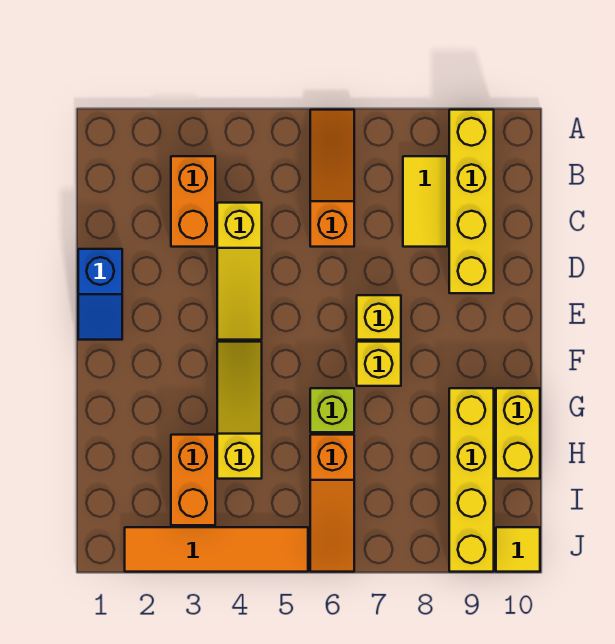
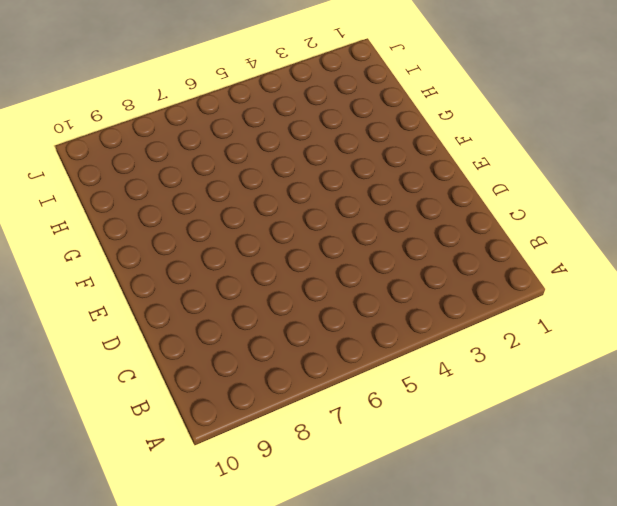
none -> orange 1x3 slope [310,110,354,247]
none -> yellow 1x4 brick [449,110,494,293]
none -> orange 1x2 brick [171,156,215,247]

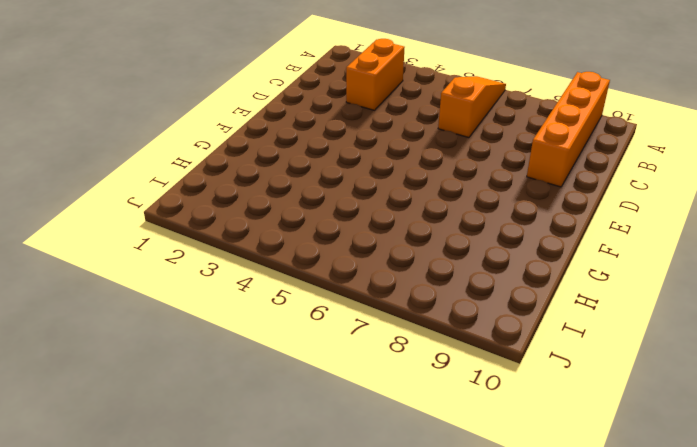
orange 1x4 brick [527,72,610,187] -> yellow 1x4 brick [449,110,494,293]
none -> yellow 1x2 tile [403,156,447,247]
none -> yellow 1x3 slope [217,203,262,340]
none -> blue 1x2 slope [78,249,122,340]

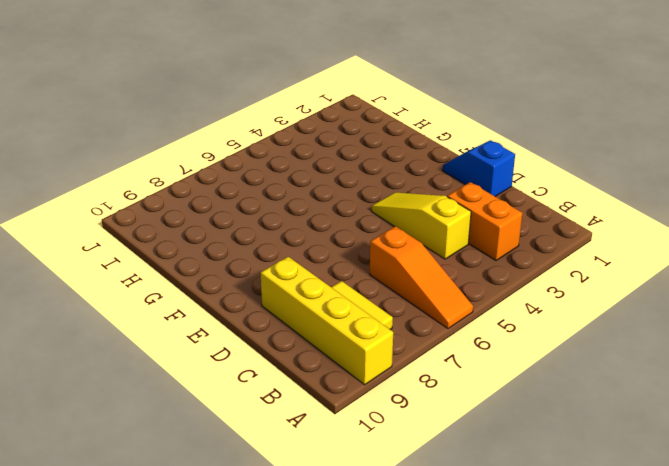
none -> yellow 1x1 brick [357,295,401,340]
none -> yellow 1x3 slope [217,342,262,479]
none -> yellow 1x1 brick [357,342,401,386]

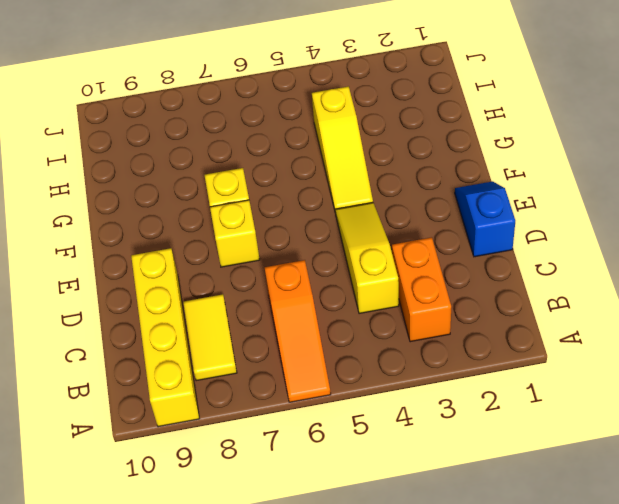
none -> lime 1x1 brick [310,388,354,432]
none -> yellow 1x4 brick [449,388,494,572]
none -> yellow 1x2 brick [496,388,540,479]

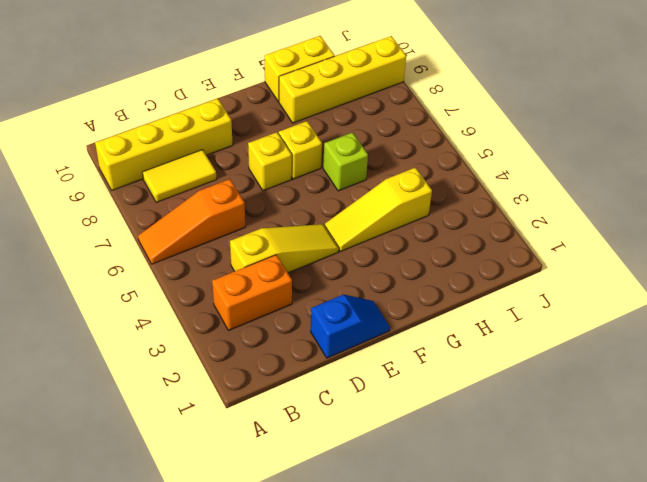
none -> orange 1x2 brick [171,435,215,525]
none -> orange 1x3 slope [310,435,354,572]
none -> orange 1x4 tile [125,527,308,572]

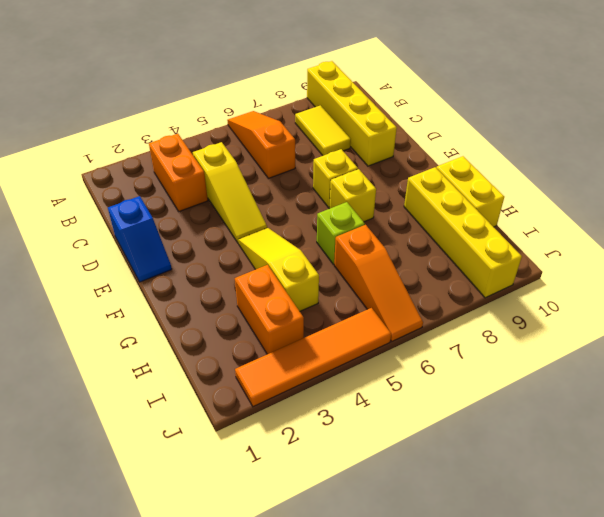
none -> yellow 1x1 tile [496,527,540,572]

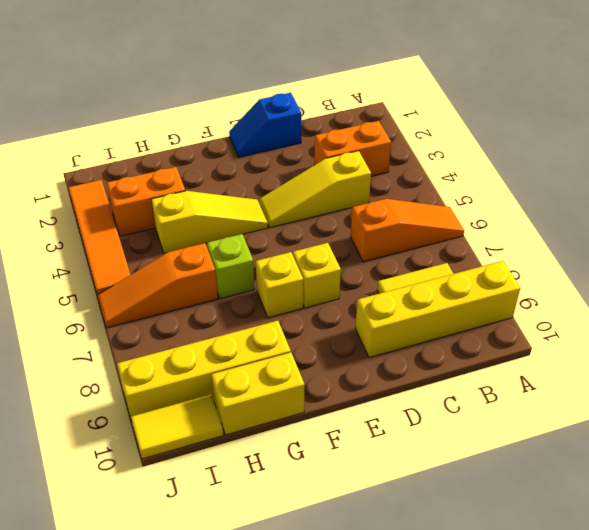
yellow 1x2 tile [131,394,223,459] -> yellow 1x1 tile [496,527,540,572]

